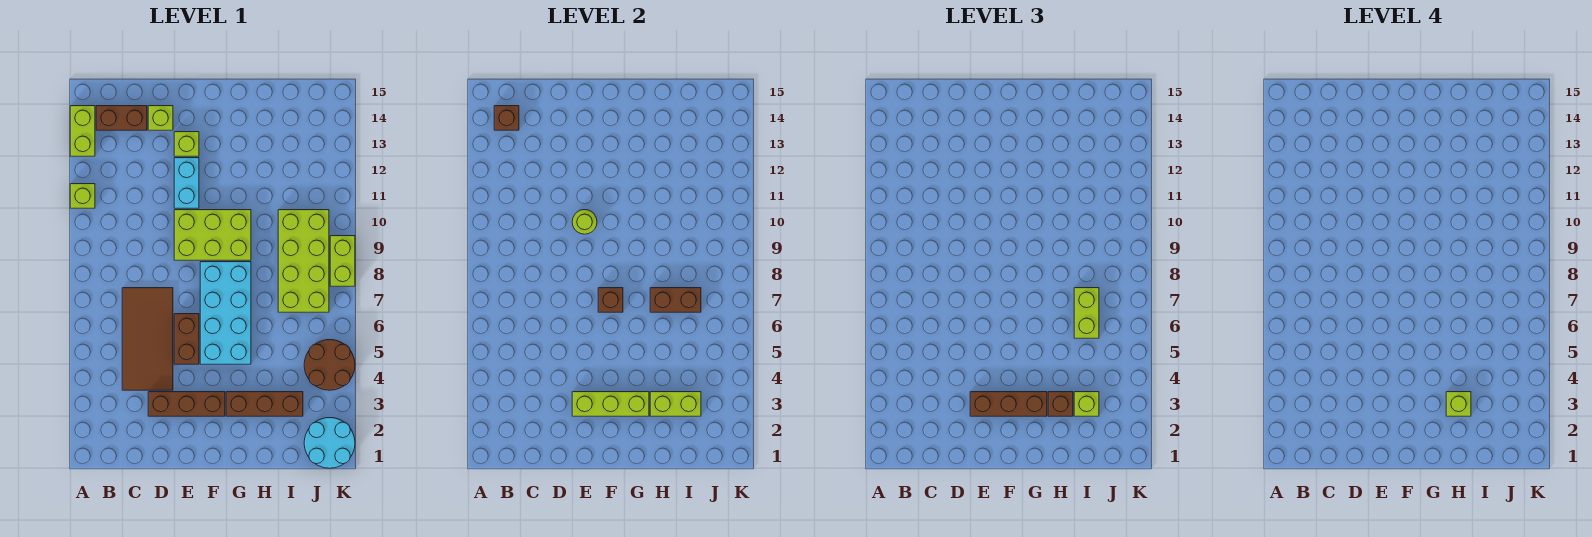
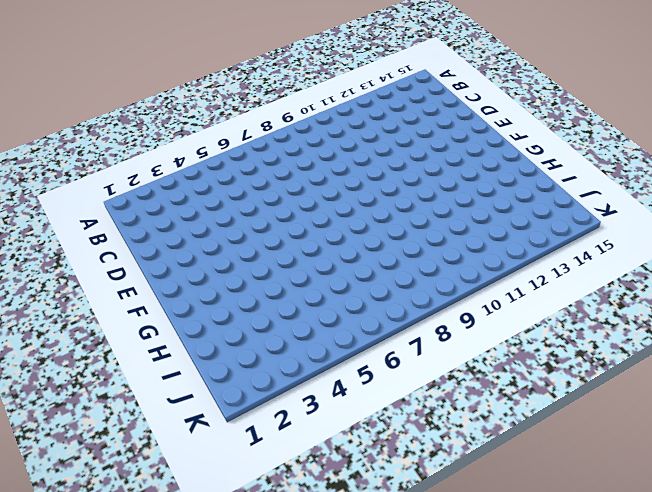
none -> lime 1x1 brick [70,184,95,208]
none -> lime 1x2 brick [70,106,95,156]
none -> brown 1x2 brick [96,106,147,130]

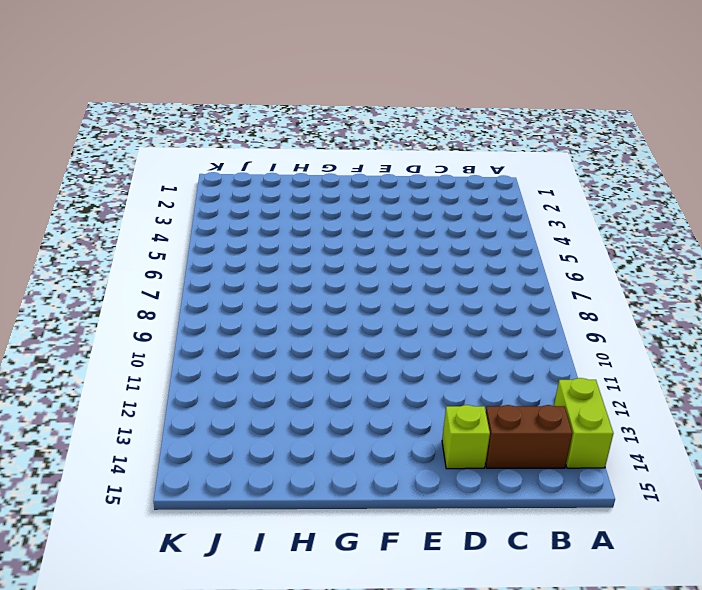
none -> lime 1x1 brick [70,184,95,208]
none -> brown 2x4 tile [122,288,173,390]
none -> brown 1x3 brick [148,392,225,416]

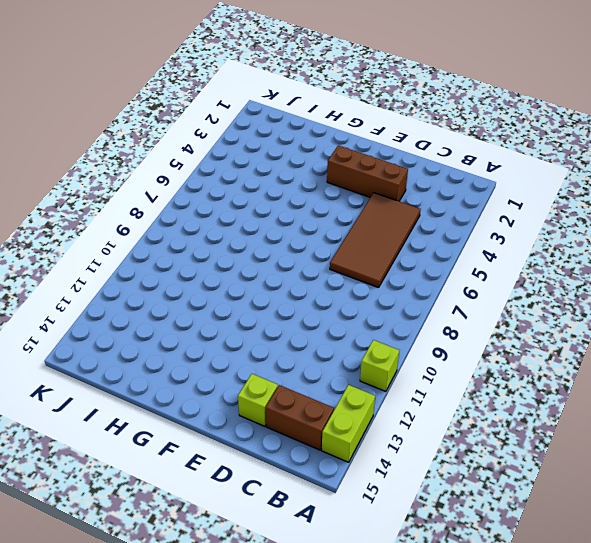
none -> brown 1x2 brick [174,314,199,364]
none -> lime 2x3 brick [174,210,251,260]
none -> cyan 1x2 brick [174,158,199,208]

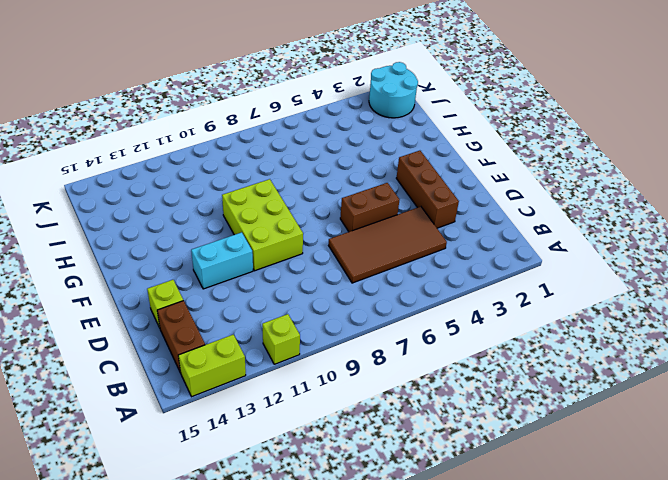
none -> lime 1x1 brick [174,132,199,156]
none -> cyan 2x4 brick [200,262,251,364]
none -> brown 1x3 brick [226,392,303,416]

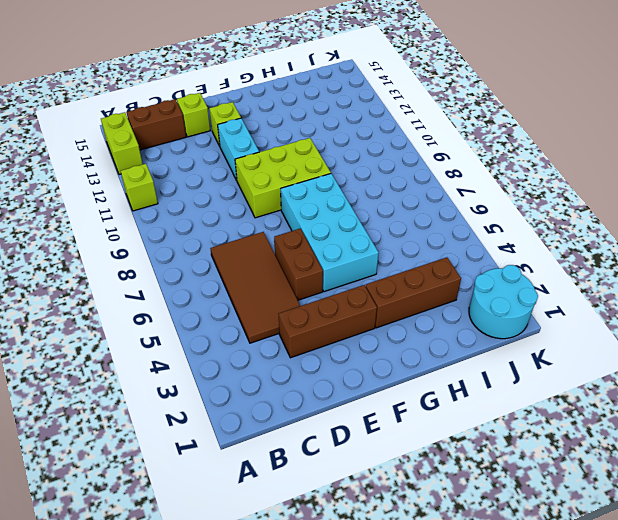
none -> lime 2x4 brick [278,210,329,312]
none -> brown 2x2 round brick [304,340,355,390]
none -> lime 1x2 brick [330,236,355,286]

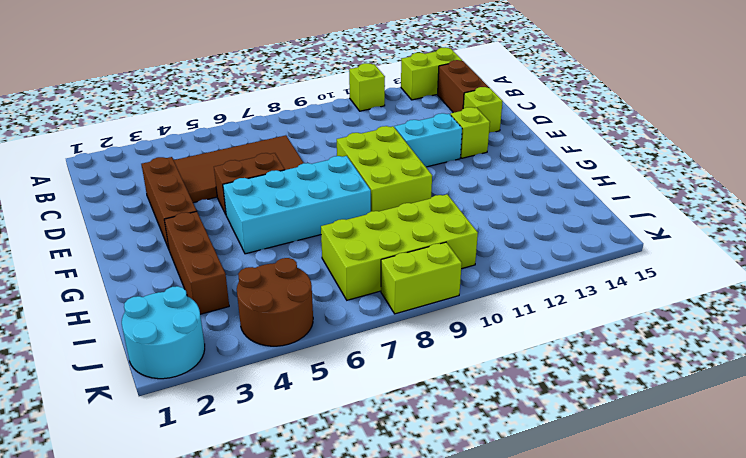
none -> brown 1x1 brick [494,106,519,130]
none -> lime 1x3 brick [572,392,649,416]
none -> lime 1x1 round brick [572,210,597,234]

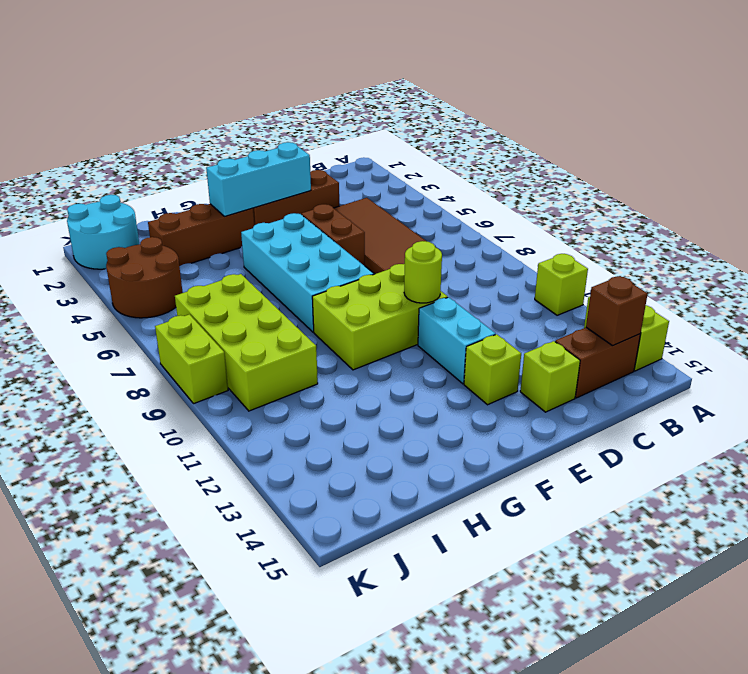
cyan 1x3 brick [206,142,311,216] -> lime 1x3 brick [572,392,649,416]
none -> brown 1x1 brick [598,288,623,312]
none -> lime 1x2 brick [650,392,701,416]
none -> brown 1x2 brick [650,288,701,312]

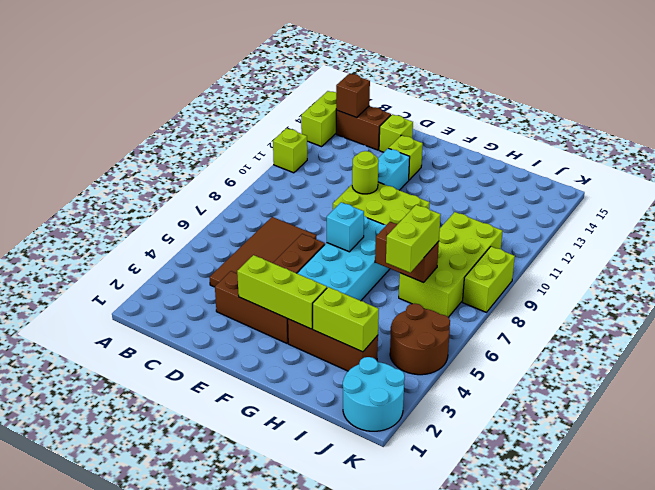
cyan 1x1 brick [327,202,364,252] -> brown 1x1 brick [598,288,623,312]
none -> brown 1x3 brick [970,392,1047,416]
none -> brown 1x1 brick [1048,392,1073,416]
none -> lime 1x1 brick [1074,392,1099,416]

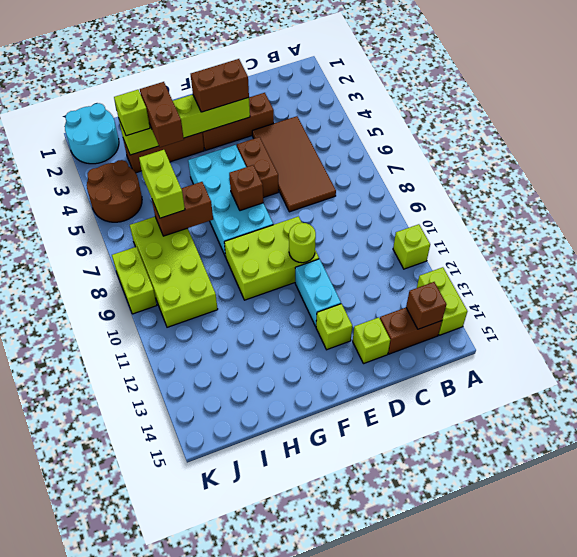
brown 1x2 brick [191,59,249,112] -> brown 1x3 brick [970,392,1047,416]
brown 1x2 brick [140,82,184,147] -> brown 1x1 brick [1048,392,1073,416]
none -> lime 1x1 brick [1446,392,1471,416]

